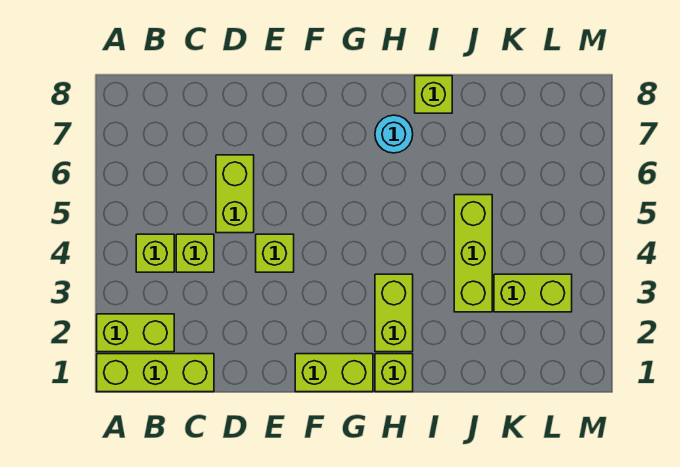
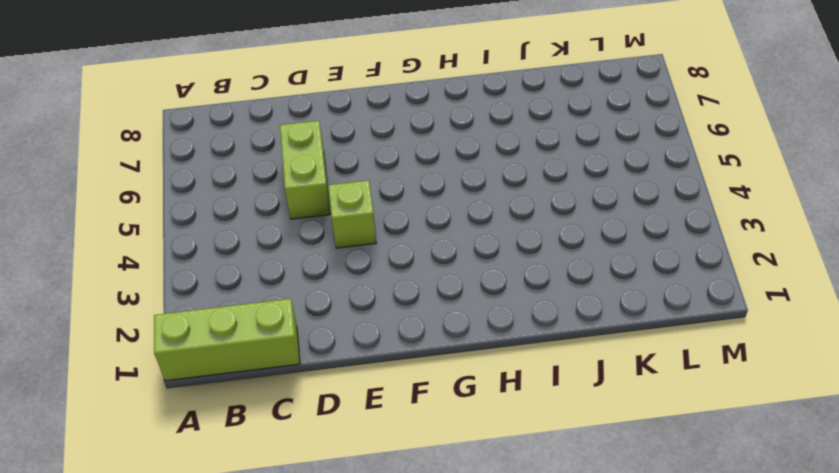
none -> lime 1x2 brick [97,314,174,352]
none -> lime 1x1 brick [136,234,174,272]
none -> lime 1x1 brick [176,234,214,272]

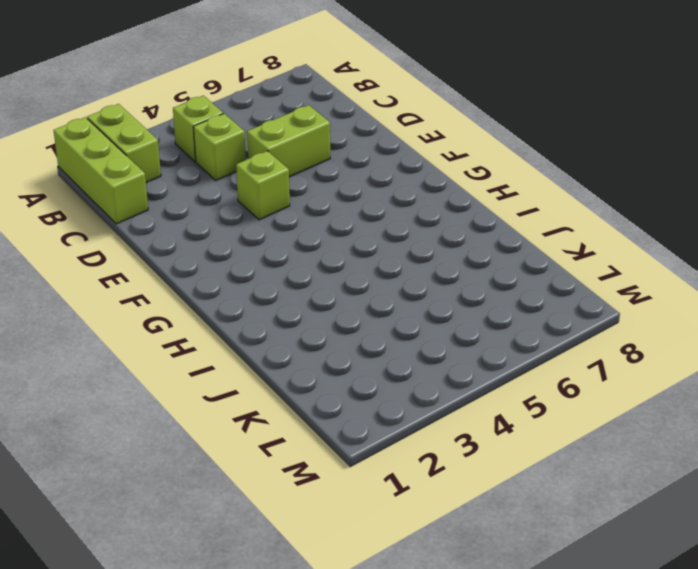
none -> lime 1x2 brick [295,354,373,392]
none -> lime 1x1 brick [375,354,413,392]
none -> lime 1x2 brick [375,274,413,352]

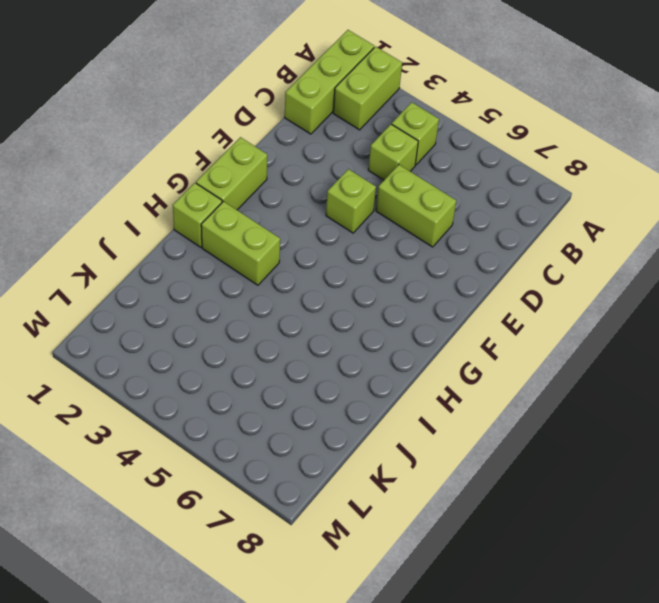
none -> cyan 1x1 round brick [375,115,413,153]
none -> lime 1x1 brick [415,76,452,113]
none -> lime 1x3 brick [454,195,492,312]

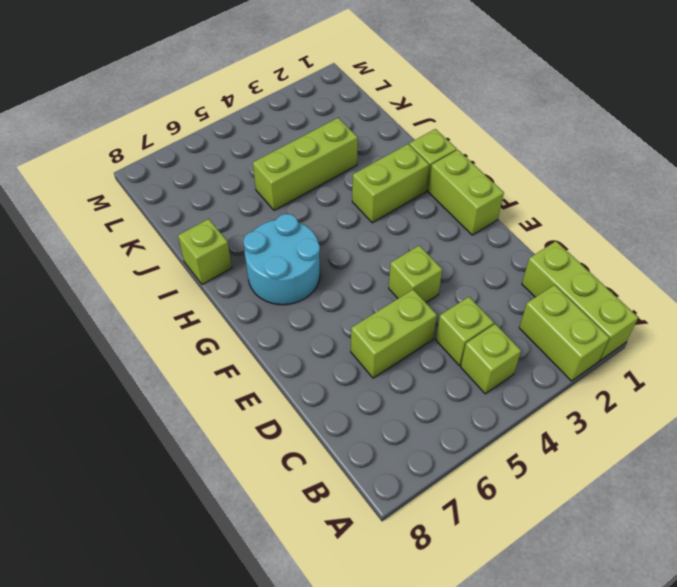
cyan 2x2 round brick [243,214,320,305] -> cyan 1x1 round brick [375,115,413,153]
none -> lime 1x2 brick [494,274,572,312]

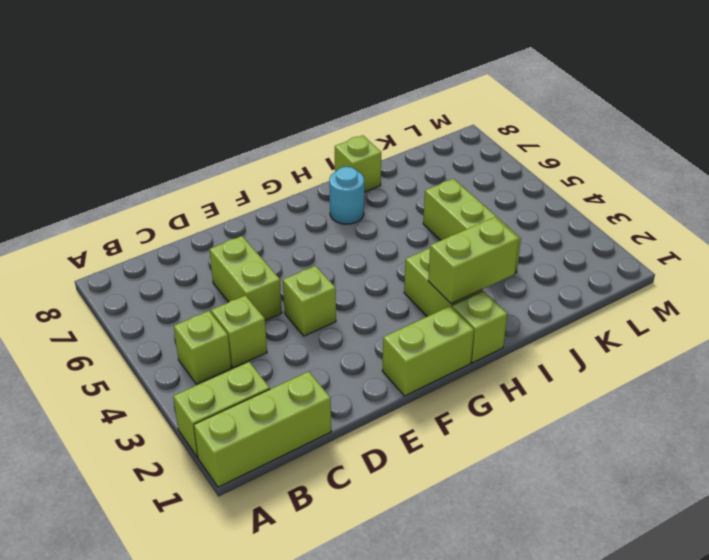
lime 1x2 brick [428,217,519,304] -> lime 1x2 brick moved to [494,274,572,312]

